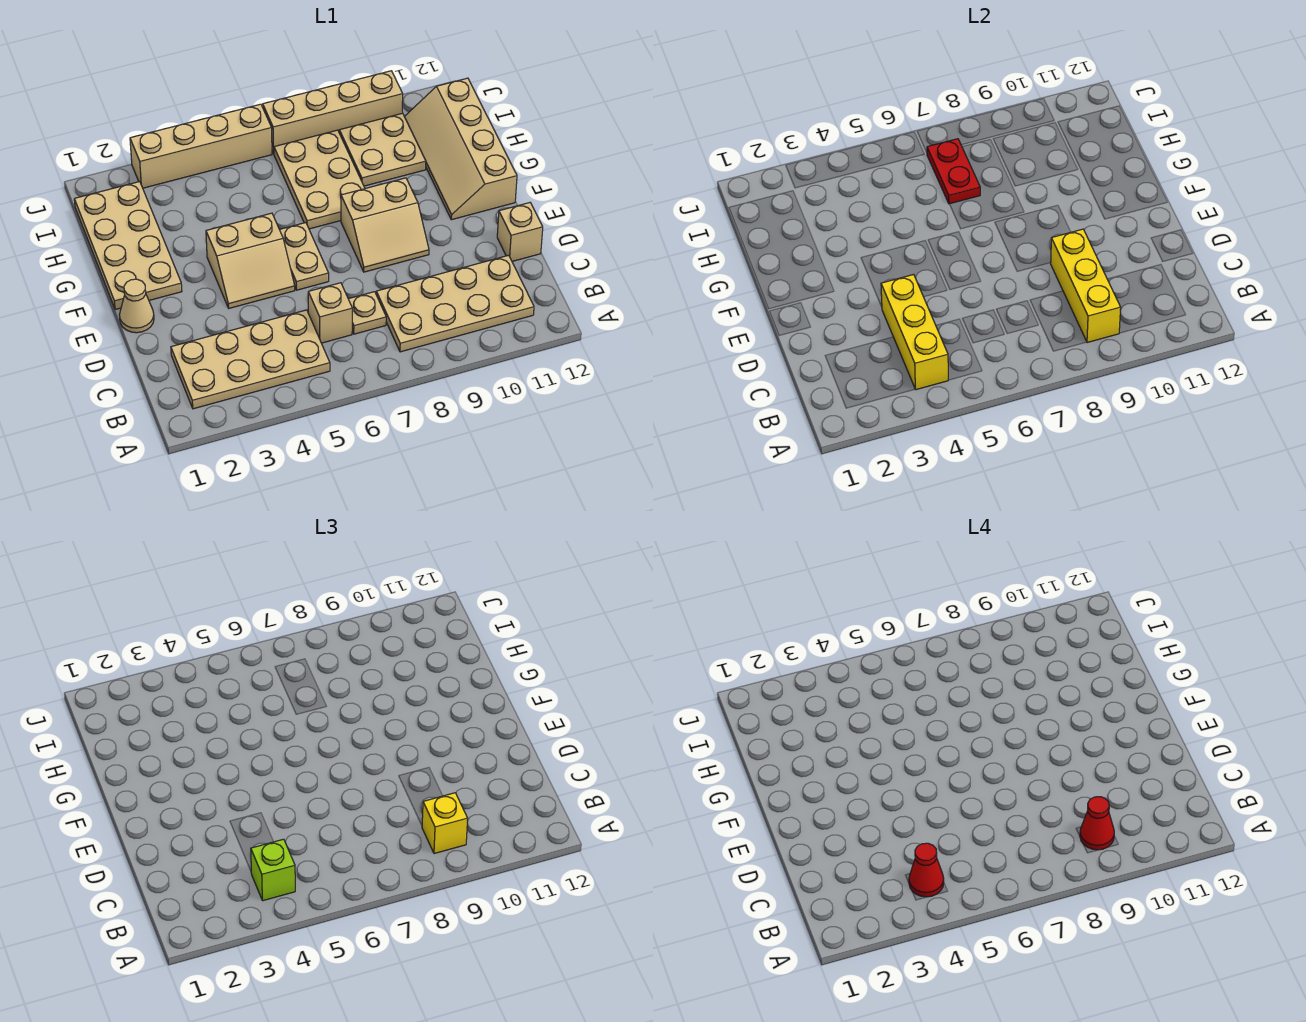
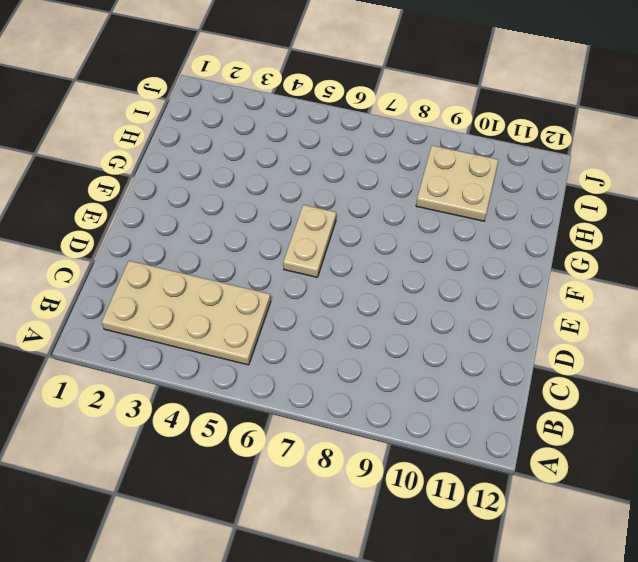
none -> tan 2x4 plate [376,255,534,352]
none -> tan 1x1 brick [308,283,352,343]
none -> tan 1x1 plate [349,292,386,334]

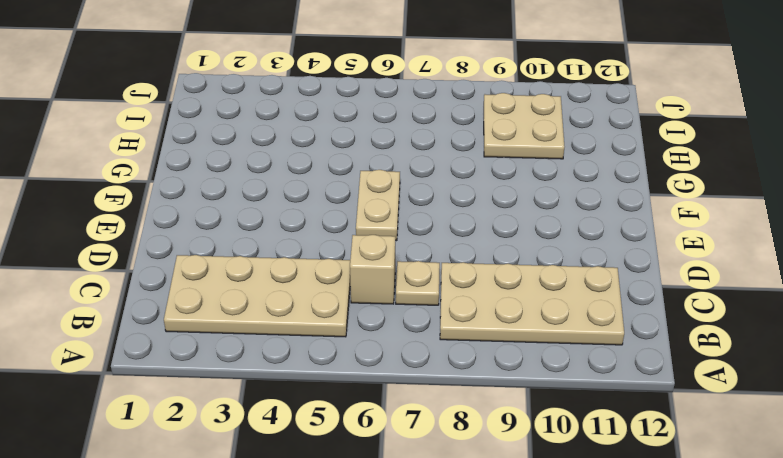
none -> tan 1x1 brick [497,203,543,261]
none -> tan 1x1 cone [120,279,154,333]
none -> tan 2x2 slope [206,213,295,308]

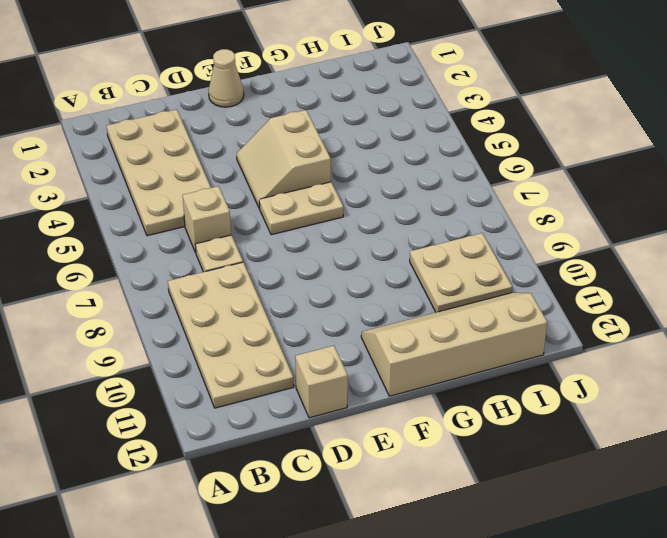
none -> tan 2x2 slope [341,178,429,272]
none -> tan 2x4 plate [74,182,182,310]
none -> tan 2x3 plate [274,130,365,229]

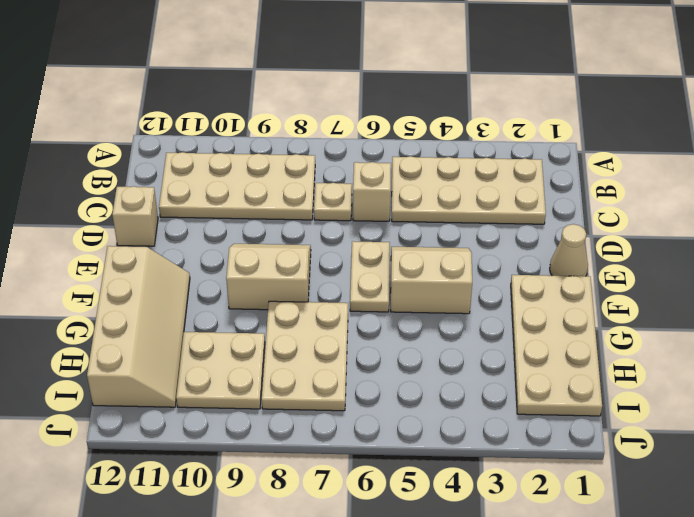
none -> tan 1x4 brick [130,104,272,188]
none -> tan 1x4 brick [263,71,403,154]
none -> yellow 1x3 brick [881,275,948,390]

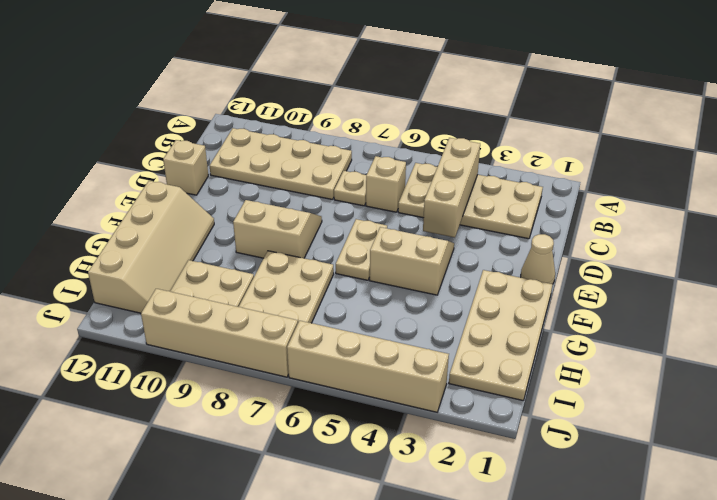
tan 1x3 brick [423,138,480,237] -> yellow 1x3 brick [881,275,948,390]
none -> yellow 1x3 brick [1050,229,1121,343]
none -> red 1x2 plate [927,139,980,204]
none -> lime 1x1 brick [251,839,295,901]

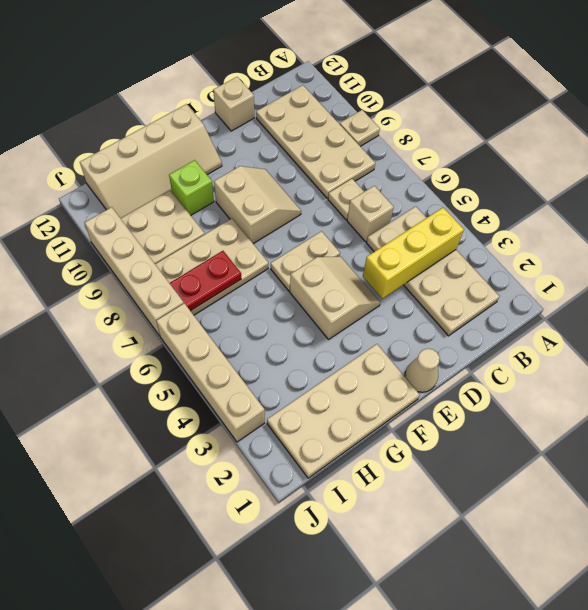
tan 1x1 plate [340,110,380,146] -> none
lime 1x1 brick [169,160,214,215] -> lime 1x1 brick moved to [251,839,295,901]
none -> yellow 1x3 brick [1050,229,1121,343]
none -> yellow 1x1 brick [422,793,468,854]
none -> red 1x1 cone [909,843,944,897]

